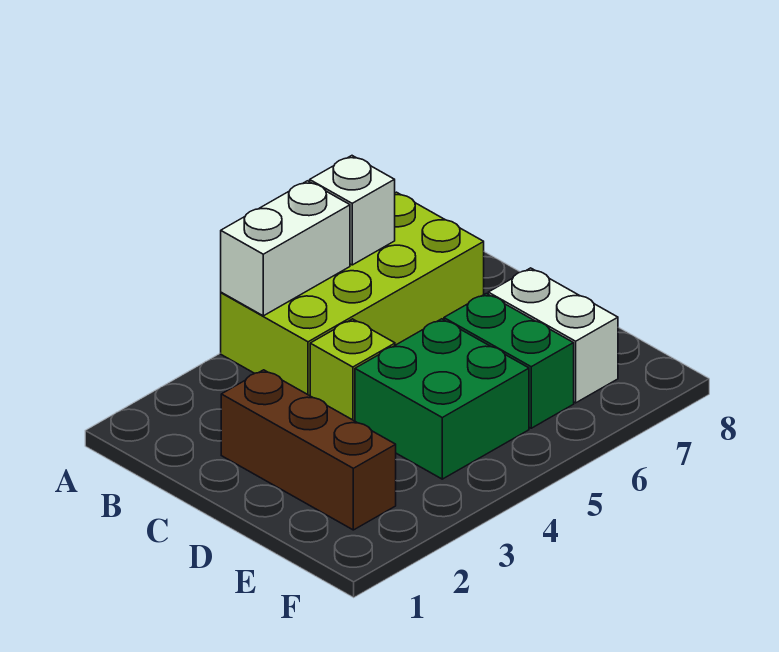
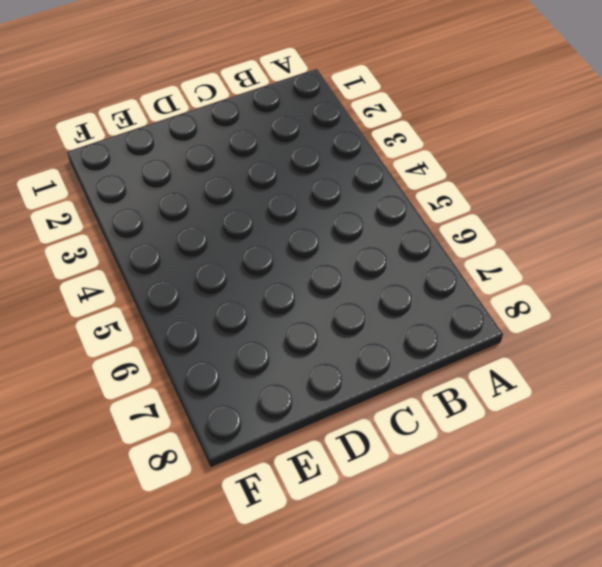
none -> lime 2x4 brick [221,192,484,396]
none -> brown 1x3 brick [221,370,396,530]

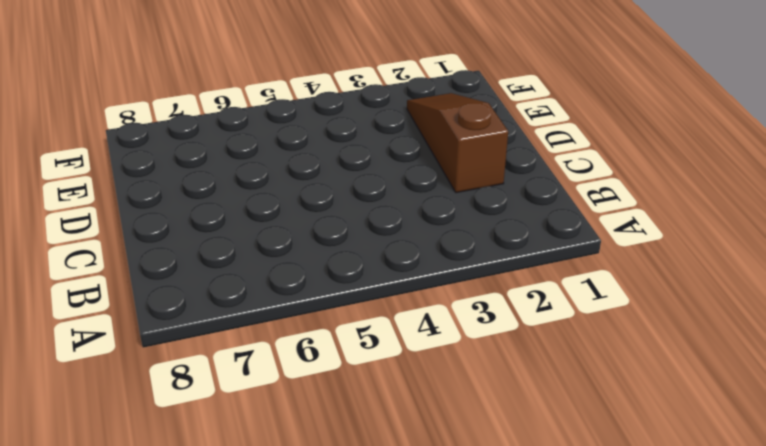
brown 1x3 slope [407,93,508,193] -> brown 1x3 brick [221,370,396,530]
none -> lime 2x4 brick [221,192,484,396]
none -> lime 1x1 brick [310,319,395,421]

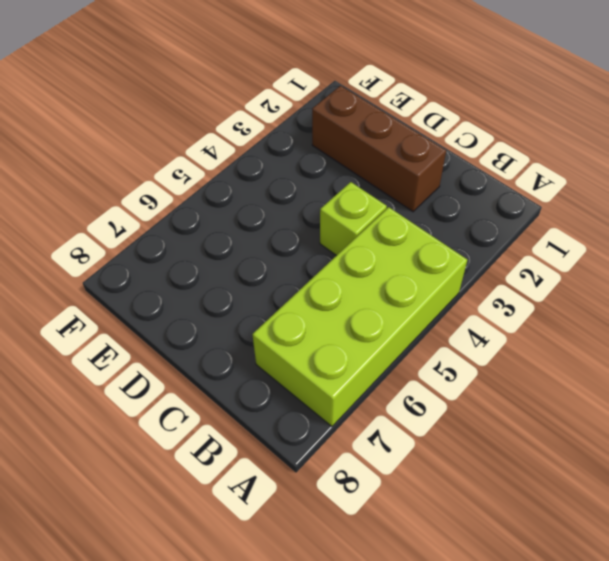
none -> green 2x2 brick [355,319,529,479]
none -> green 1x2 brick [444,294,574,428]

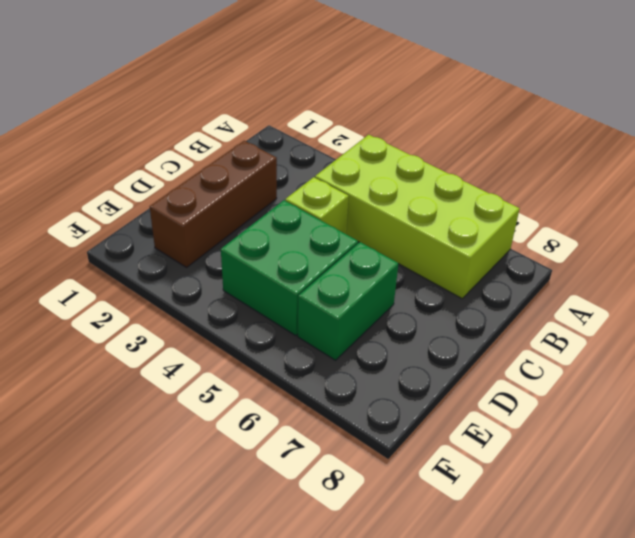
none -> white 1x2 brick [488,268,618,403]
none -> white 1x2 brick [221,181,350,316]

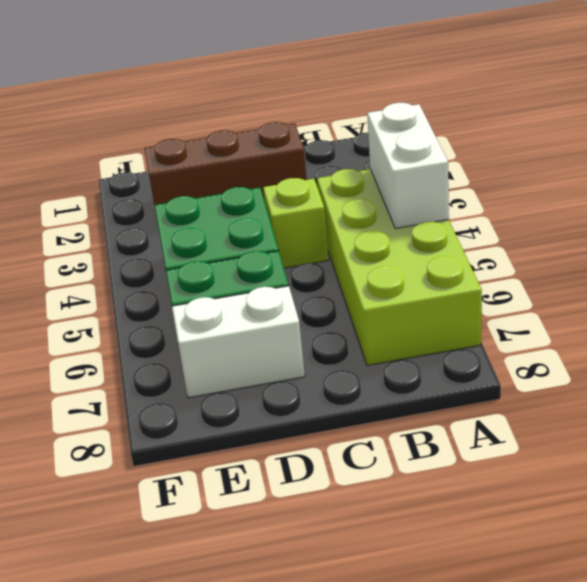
none -> white 1x1 brick [310,156,395,265]

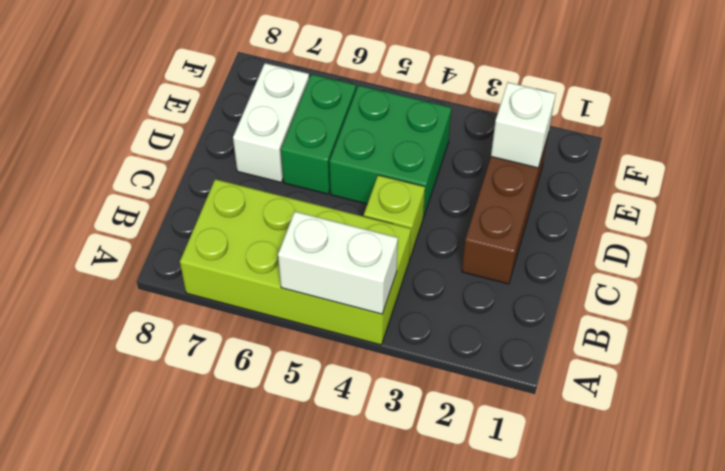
white 1x1 brick [491,82,556,168] -> white 1x1 brick moved to [310,156,395,265]

